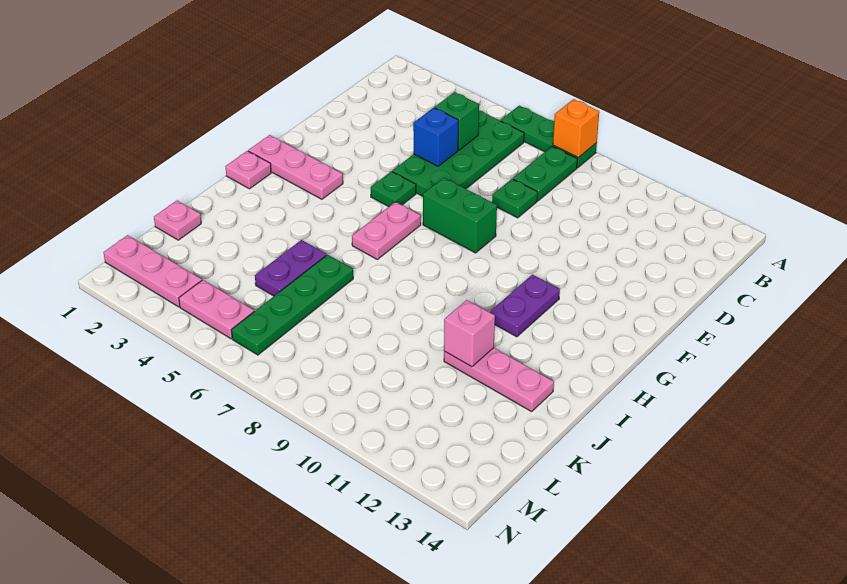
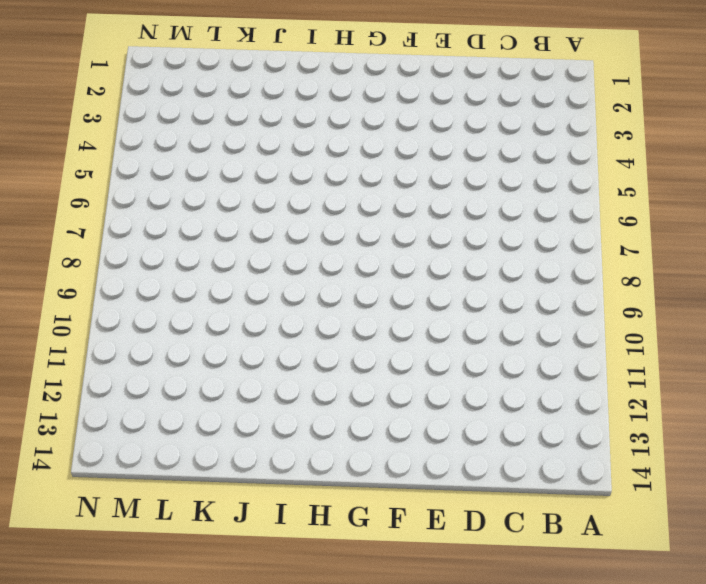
none -> green 1x3 plate [501,106,597,168]
none -> green 2x4 plate [392,110,524,196]
none -> green 1x2 plate [513,147,577,201]

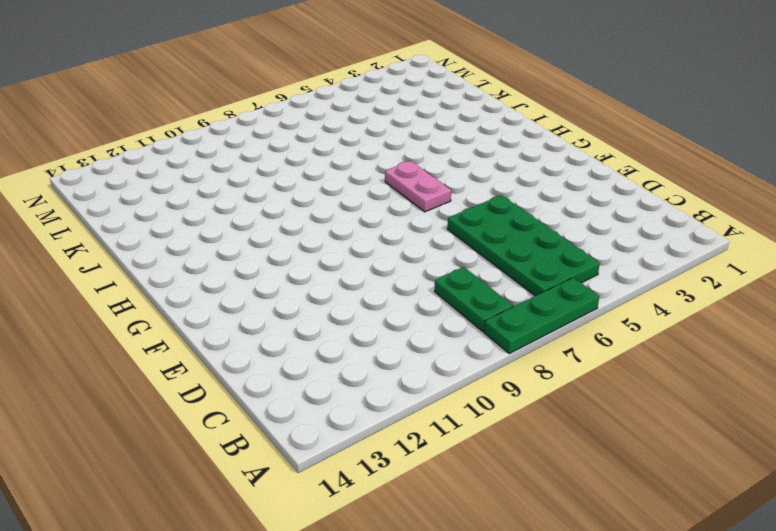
none -> green 1x1 plate [492,179,538,218]
none -> green 1x1 plate [371,171,416,207]
none -> green 1x2 brick [423,178,497,253]

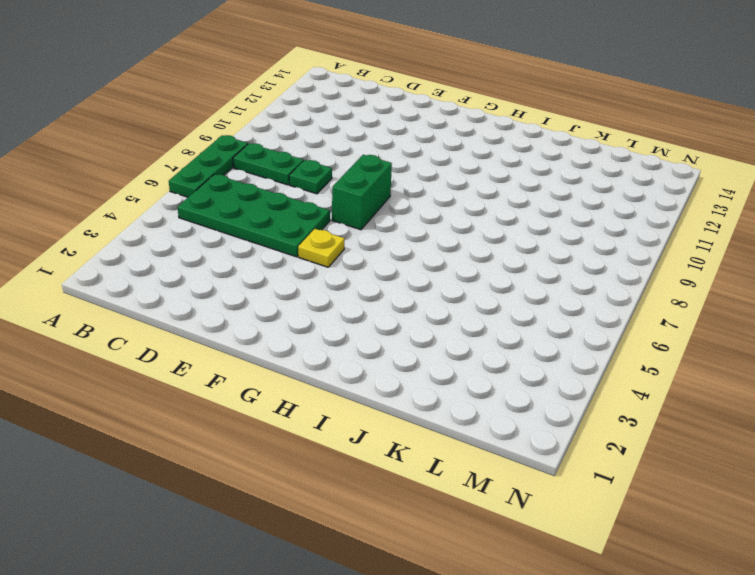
yellow 1x1 plate [298,229,345,267] -> green 1x1 plate [371,171,416,207]
none -> pink 1x3 plate [248,135,343,199]
none -> pink 1x2 plate [352,202,421,259]
none -> purple 1x2 plate [490,275,560,337]

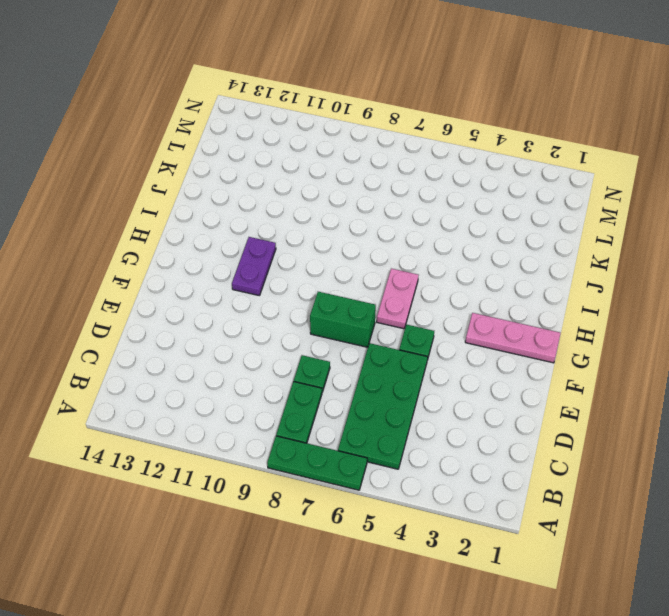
none -> pink 1x1 plate [226,151,271,189]
none -> purple 1x2 plate [255,240,326,296]
none -> green 1x4 plate [231,255,353,355]

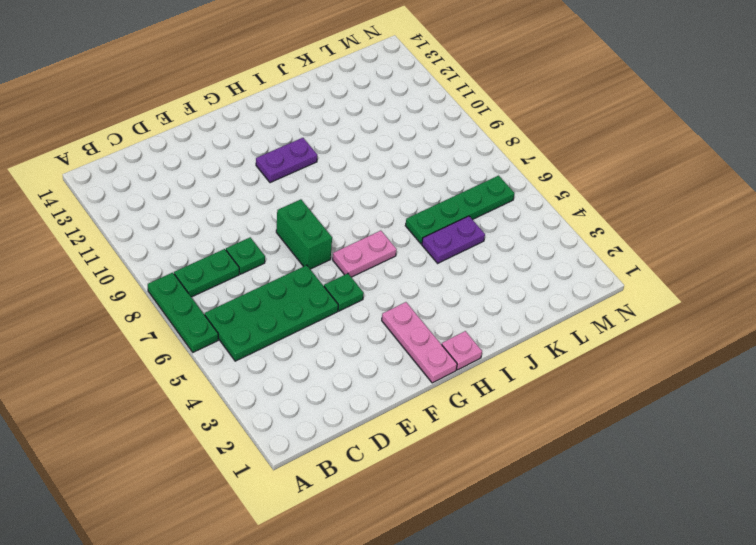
none -> pink 1x3 plate [444,348,554,412]
none -> pink 1x1 plate [154,201,201,240]
none -> pink 1x3 plate [103,235,202,307]

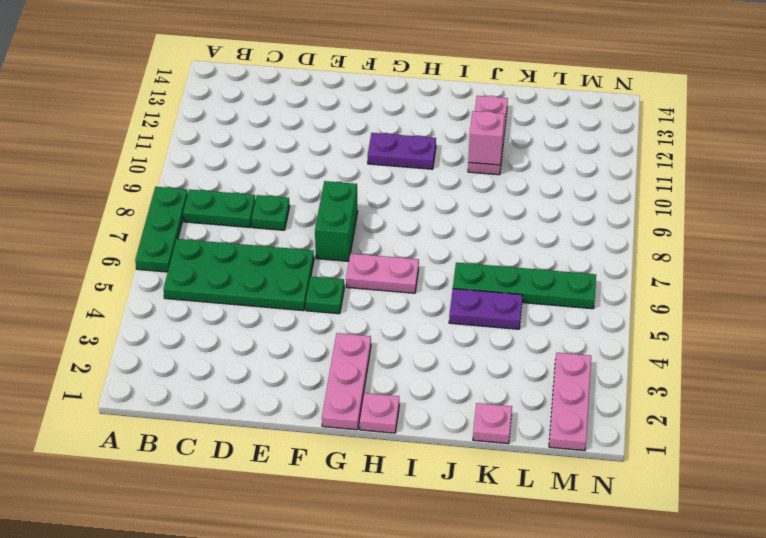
none -> pink 1x2 plate [179,280,254,339]
none -> orange 1x1 brick [553,99,599,158]
none -> green 1x1 brick [435,92,479,150]

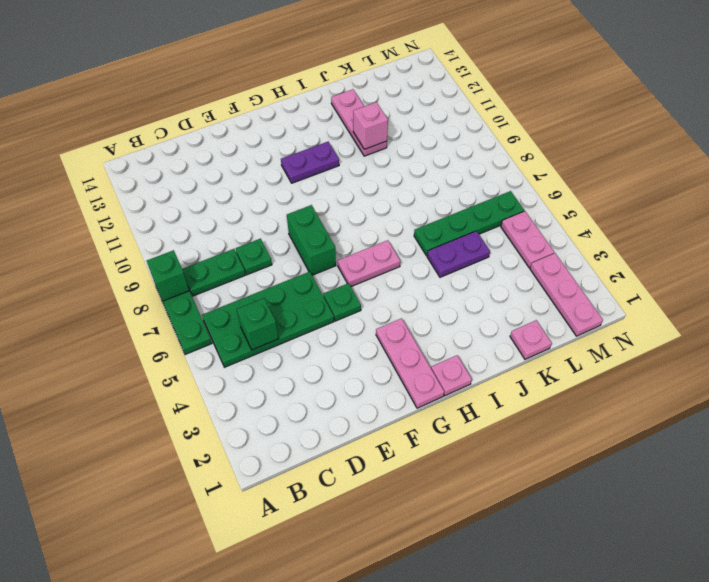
green 1x1 brick [147,250,189,301] -> orange 1x1 brick [553,99,599,158]
none -> blue 1x1 brick [413,108,458,166]

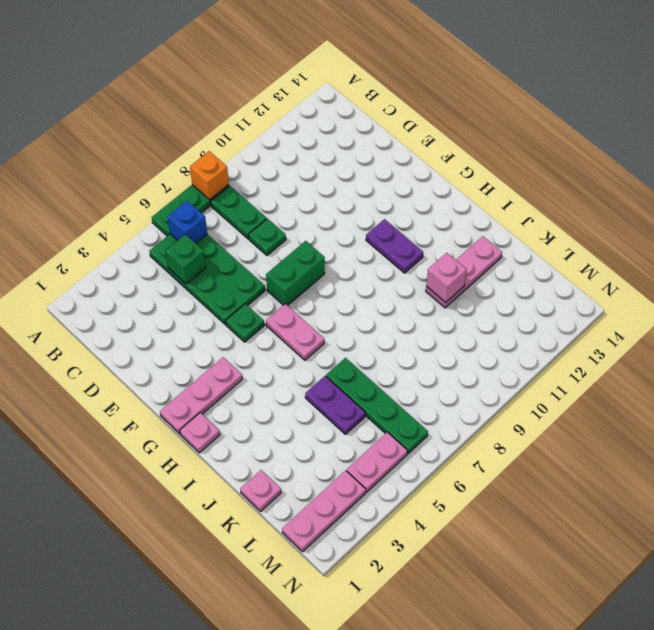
blue 1x1 brick [167,201,207,243] -> blue 1x1 brick moved to [413,108,458,166]

